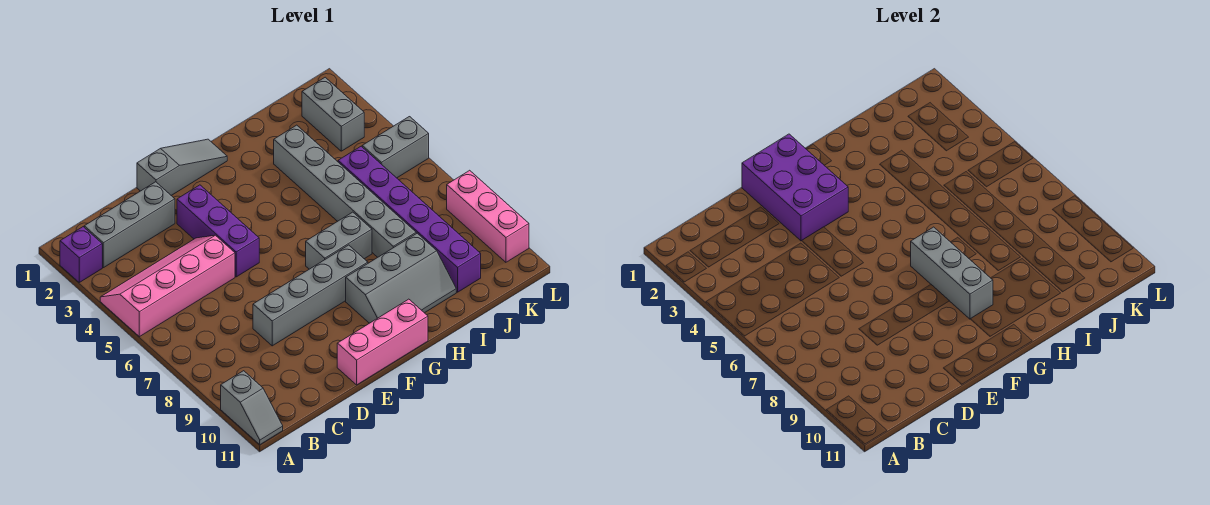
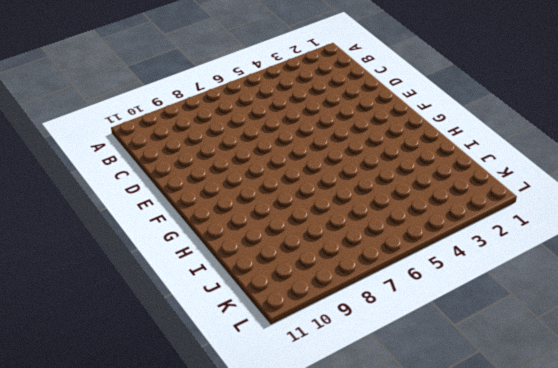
none -> purple 1x1 brick [60,227,102,282]
none -> pink 2x4 slope [100,235,235,337]
none -> grey 1x2 slope [221,371,283,445]

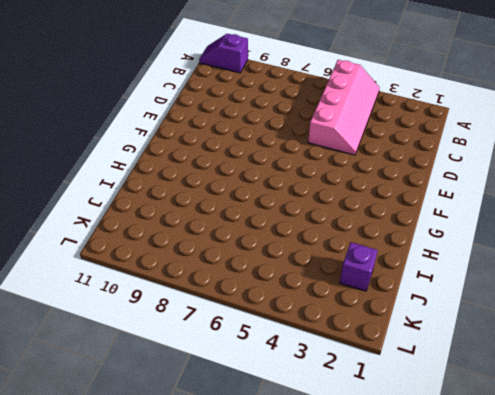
purple 1x2 slope [199,34,248,73] -> grey 1x2 slope [221,371,283,445]
purple 1x1 brick [340,242,378,291] -> purple 1x1 brick moved to [60,227,102,282]
none -> grey 1x3 brick [84,182,175,268]
none -> grey 1x4 brick [253,245,368,346]
none -> grey 1x3 slope [137,139,227,196]

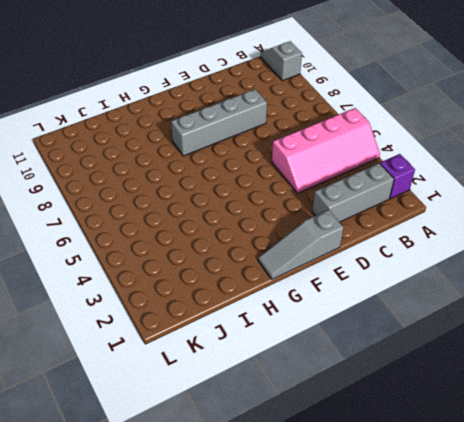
none -> purple 1x3 brick [177,185,259,277]
none -> pink 1x3 brick [337,299,428,385]
none -> grey 1x2 brick [306,212,372,269]

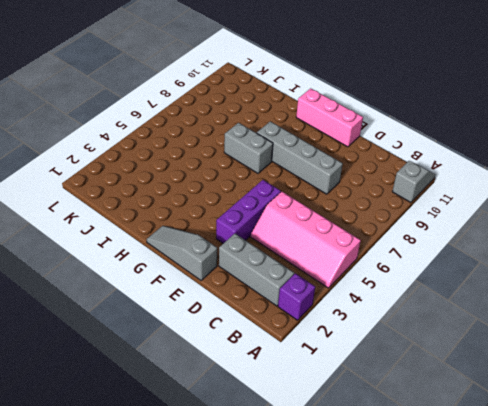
none -> grey 2x3 slope [346,233,456,323]
none -> grey 1x6 brick [274,125,416,257]
none -> purple 1x6 brick [338,146,481,292]

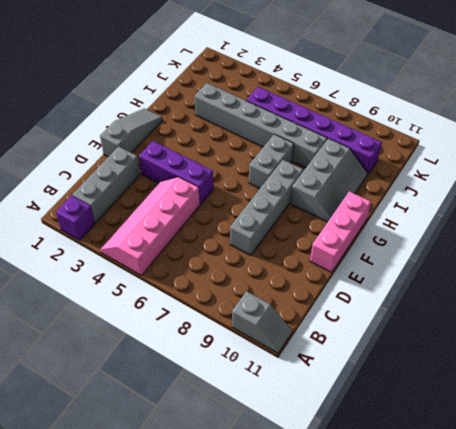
none -> grey 1x2 brick [302,77,364,151]
none -> grey 1x2 brick [362,117,429,178]
none -> pink 1x3 brick [447,170,529,262]

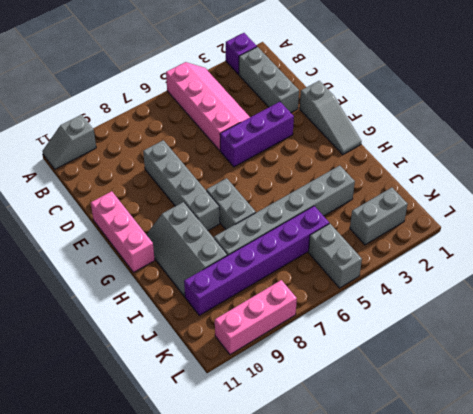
none -> purple 2x3 brick [742,134,848,241]
none -> grey 1x3 brick [911,227,993,319]

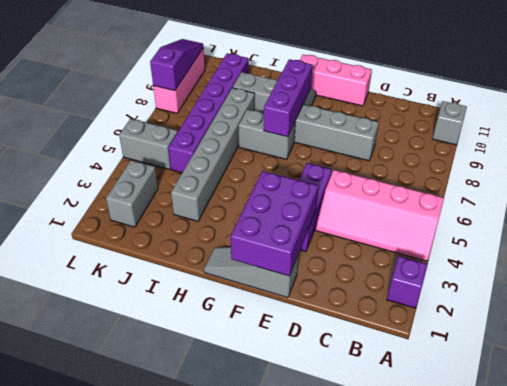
purple 1x3 brick [264,59,312,137] -> grey 1x3 brick [911,227,993,319]
purple 1x3 slope [150,39,204,91] -> none
none -> grey 1x3 brick [84,182,175,268]

